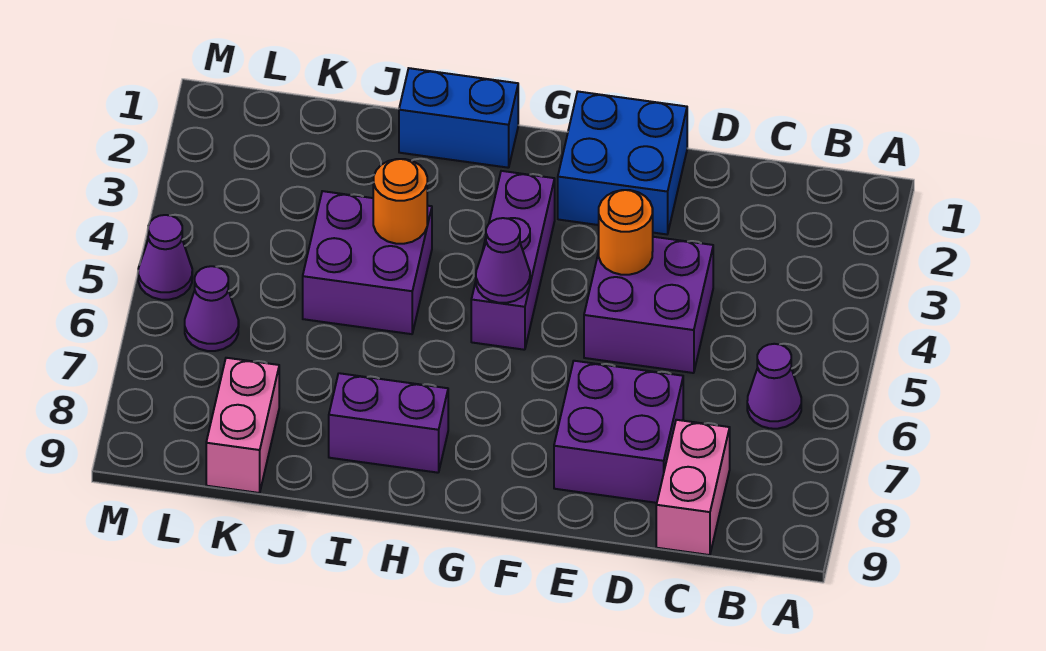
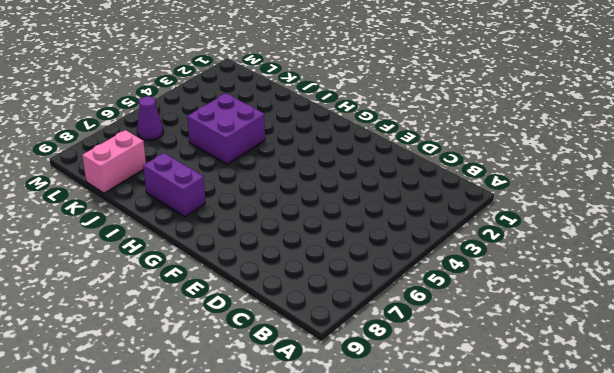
none -> purple 1x1 cone [747,344,801,429]
none -> pink 1x2 brick [656,420,730,555]
none -> purple 2x2 brick [584,237,713,373]

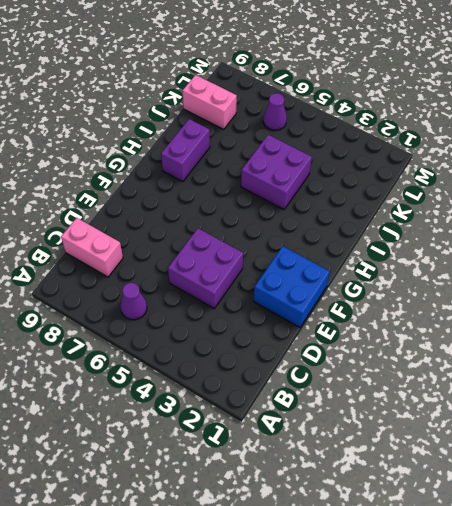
none -> purple 2x2 brick [554,361,683,503]
none -> purple 1x3 brick [471,171,555,350]
none -> blue 1x2 brick [399,68,518,168]

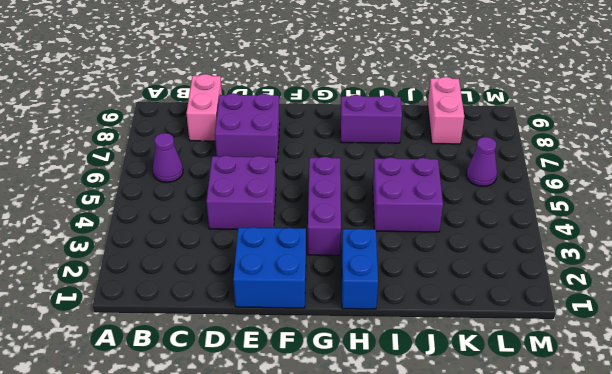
blue 1x2 brick [342,229,378,309] -> blue 1x2 brick turned to [399,68,518,168]
none -> purple 1x1 cone [138,215,192,300]
none -> orange 1x1 round brick [599,190,653,275]
none -> purple 1x1 cone [476,218,530,303]

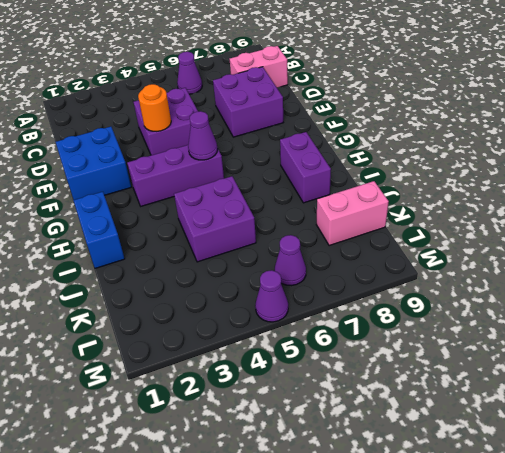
none -> orange 1x1 round brick [373,159,427,244]

